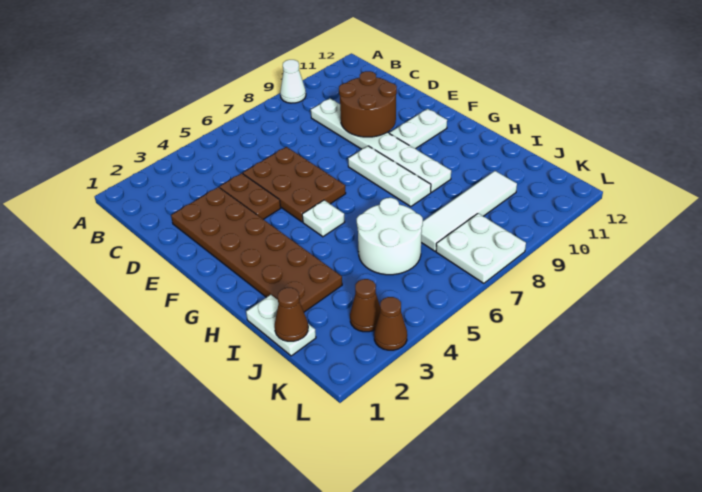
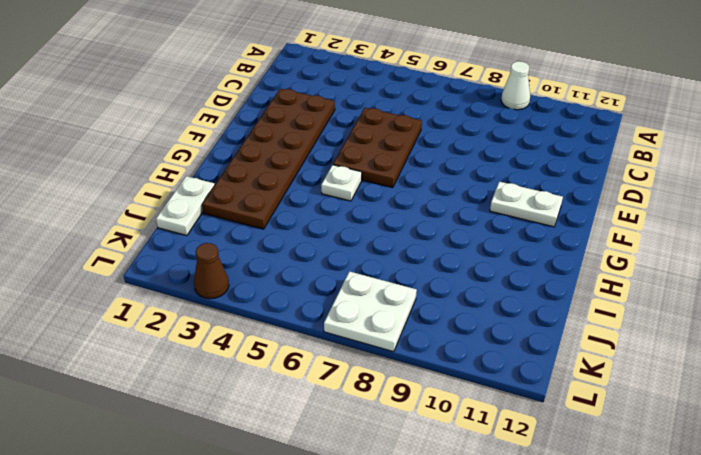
none -> white 1x6 plate [311,99,451,192]
none -> brown 1x2 plate [220,173,281,219]
none -> white 1x3 plate [348,146,431,206]

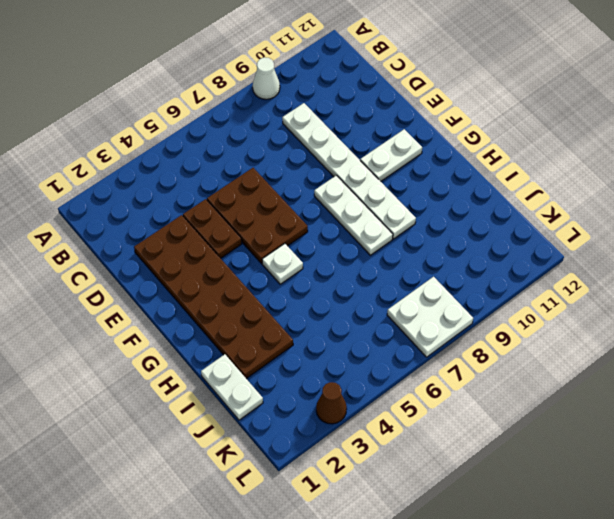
none -> white 2x2 round brick [357,198,423,275]
none -> white 1x4 tile [421,171,517,251]
none -> brown 1x1 cone [350,279,380,332]

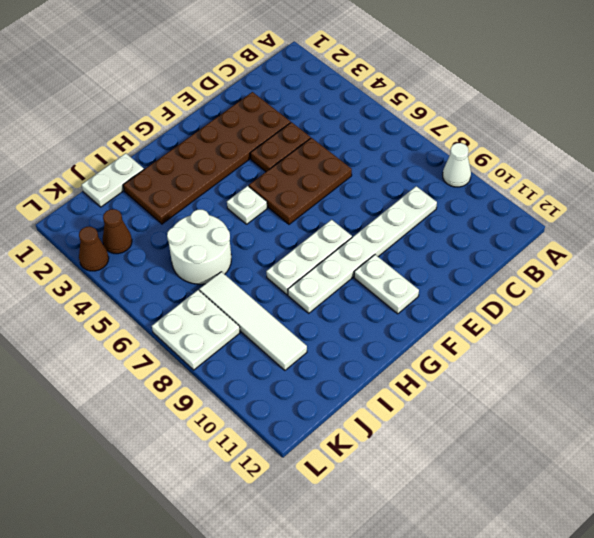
none -> brown 2x2 round brick [339,71,397,137]
none -> brown 1x1 cone [275,288,308,341]

